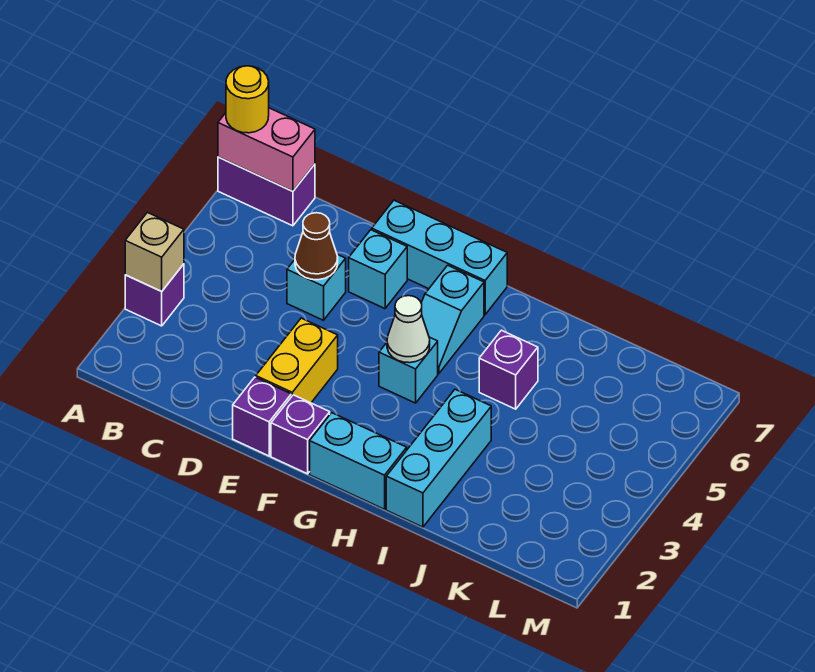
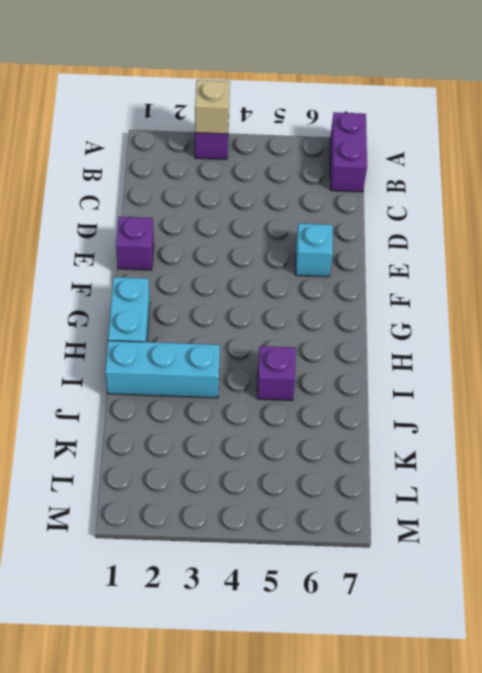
none -> cyan 1x1 brick [287,254,346,320]
none -> yellow 1x2 brick [256,318,338,403]
none -> cyan 1x3 brick [372,200,507,315]

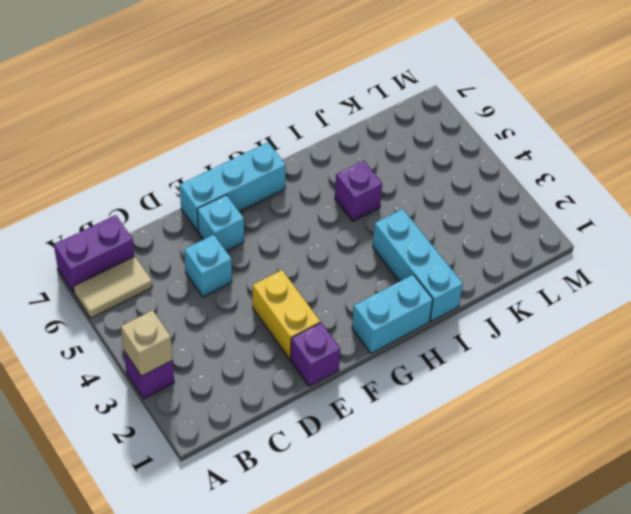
tan 1x2 tile [73,256,152,318] -> none
none -> purple 1x1 brick [271,395,330,474]
none -> cyan 1x1 brick [379,337,438,403]
none -> cyan 1x2 slope [421,265,484,374]

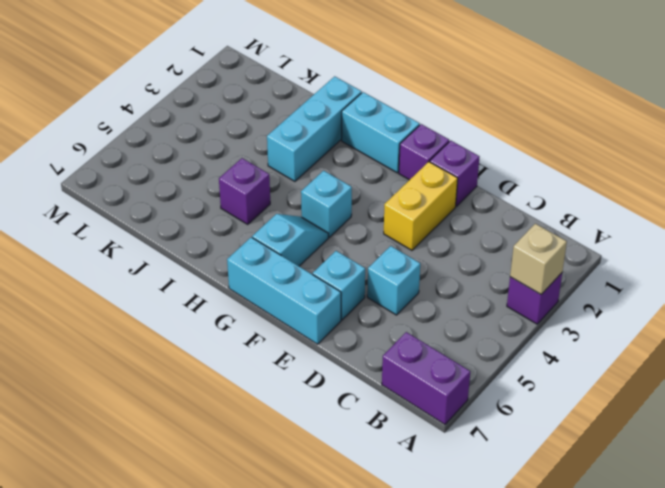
none -> pink 1x2 brick [218,108,315,191]
none -> brown 1x1 cone [295,213,338,280]
none -> white 1x1 cone [387,296,430,363]

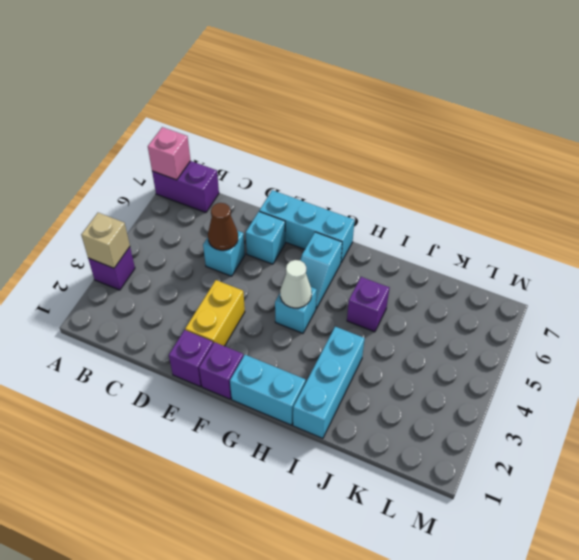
pink 1x1 brick [148,127,191,180] -> pink 1x2 brick [218,108,315,191]
none -> yellow 1x1 round brick [226,66,269,133]

